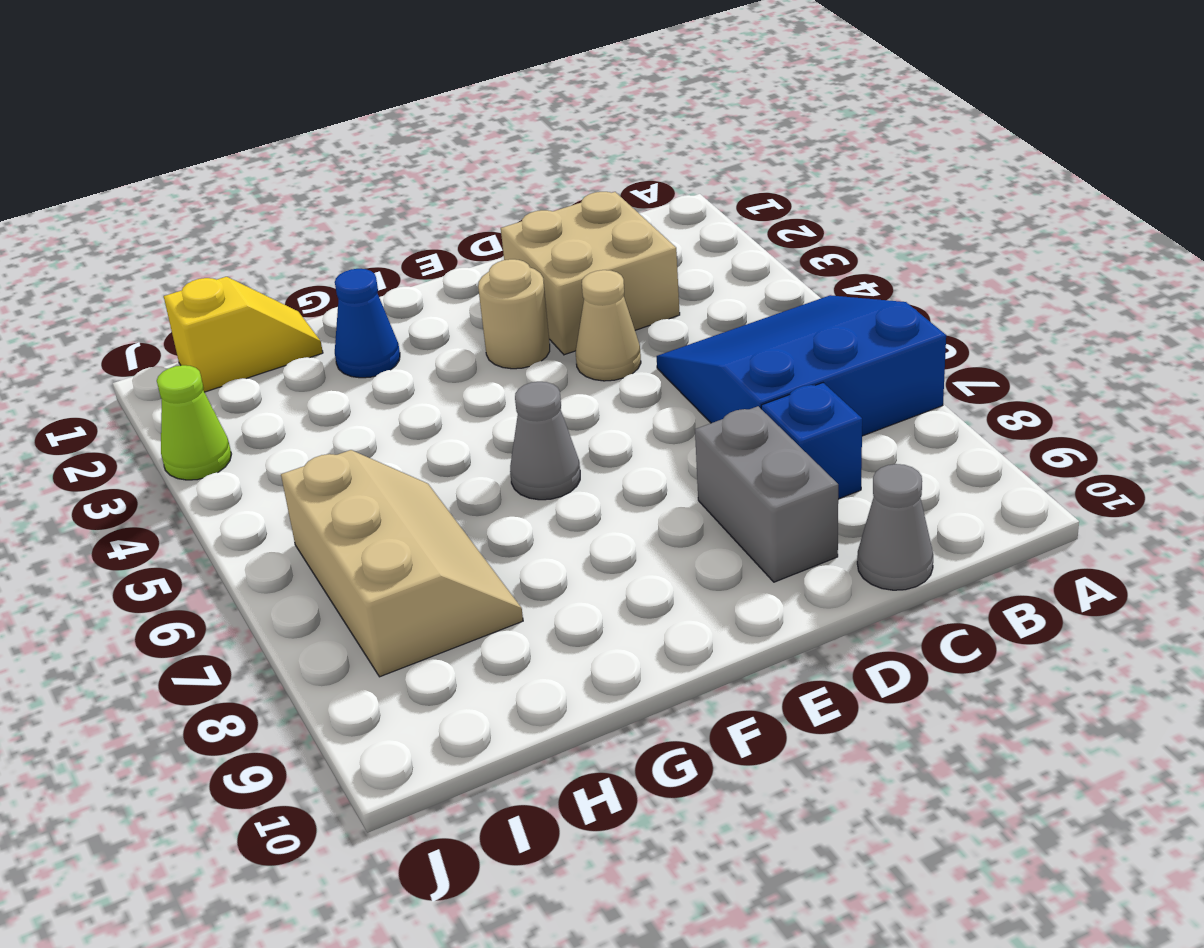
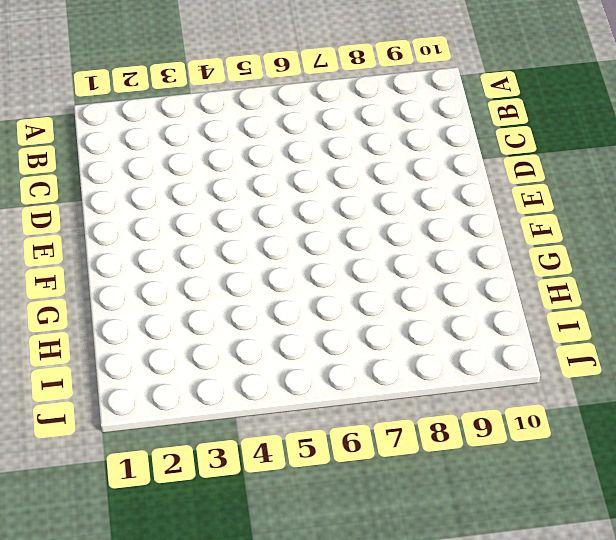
none -> blue 3x3 slope [656,295,946,436]
none -> tan 2x2 brick [501,192,680,355]
none -> blue 1x1 brick [761,383,862,499]

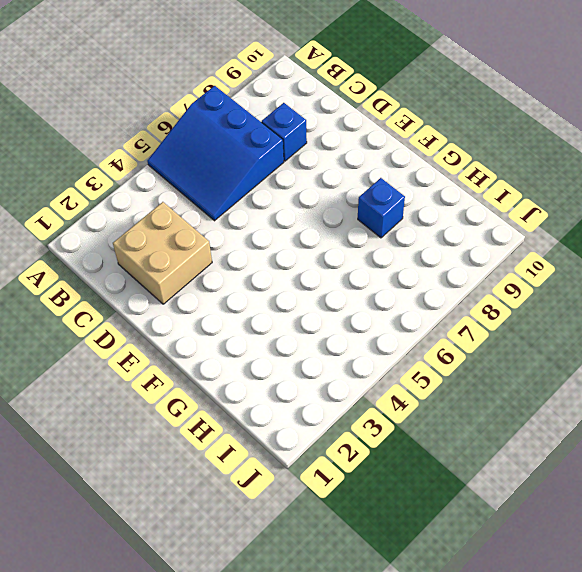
blue 1x1 brick [358,178,405,238] -> none
none -> grey 1x1 cone [857,464,933,590]
none -> tan 1x1 cone [576,270,641,381]
none -> grey 1x2 brick [695,406,838,582]

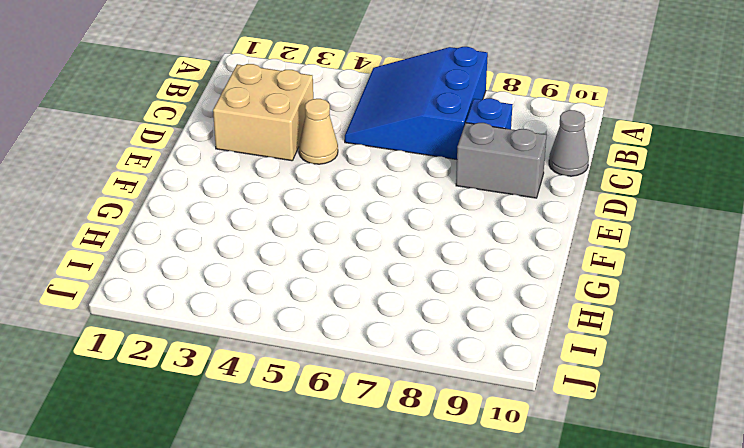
none -> tan 1x1 round brick [478,259,550,369]
none -> grey 1x1 cone [510,382,580,500]
none -> blue 1x1 cone [335,269,400,378]

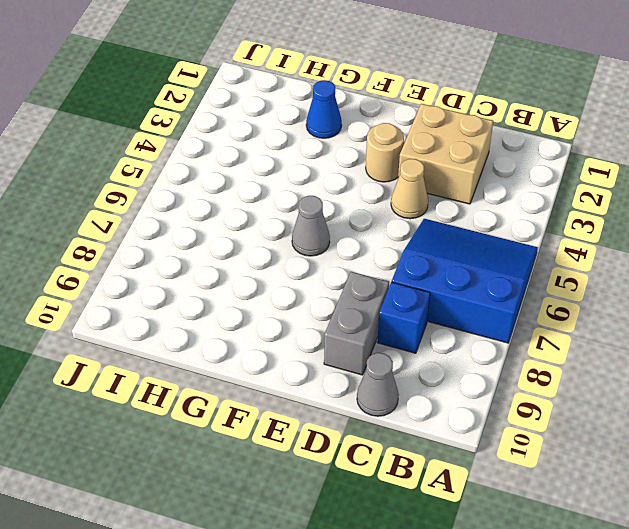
none -> yellow 1x2 slope [164,277,323,392]
none -> tan 2x3 slope [281,450,523,677]
none -> lime 1x1 cone [157,365,231,480]

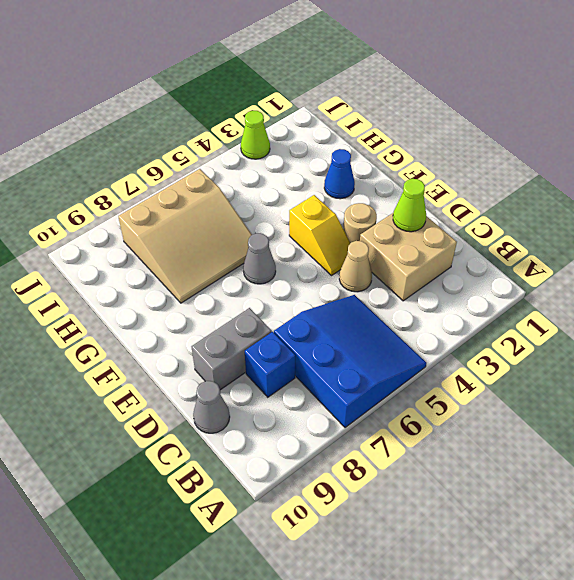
lime 1x1 cone [393,179,426,232] -> none
yellow 1x2 slope [289,195,350,275] -> yellow 1x2 slope moved to [164,277,323,392]
tan 3x3 slope [118,169,252,303] -> tan 2x3 slope [281,450,523,677]

